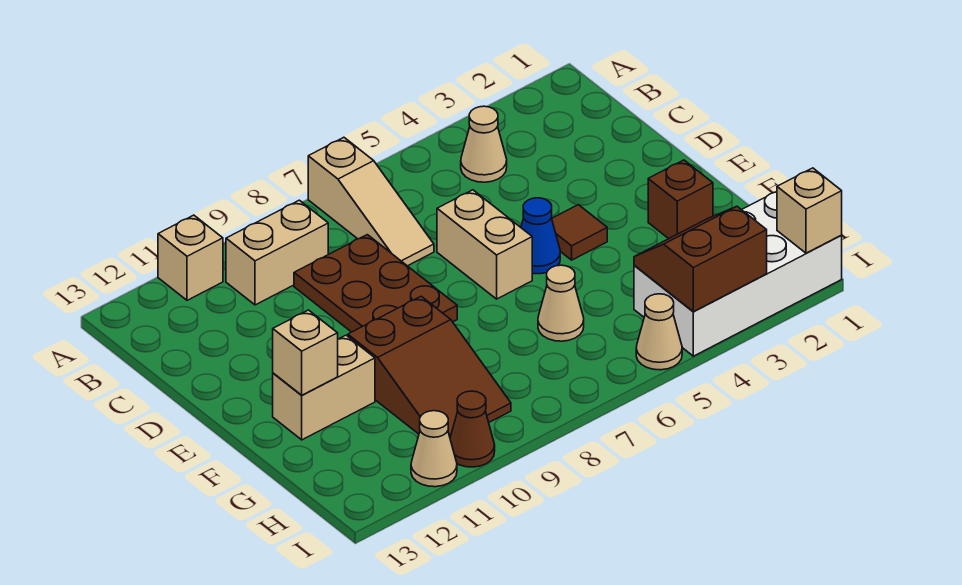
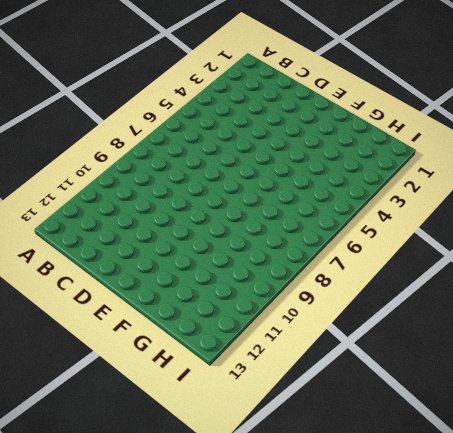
none -> tan 1x3 slope [308,137,434,266]
none -> tan 1x1 brick [158,215,223,300]
none -> tan 1x1 cone [461,106,507,182]

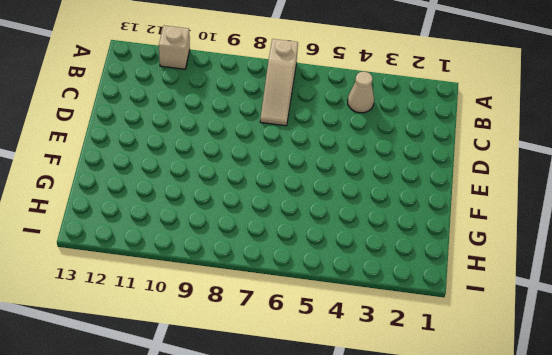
none -> tan 1x2 brick [226,200,328,305]
none -> brown 2x3 plate [294,235,457,332]
none -> tan 1x2 brick [437,190,532,299]

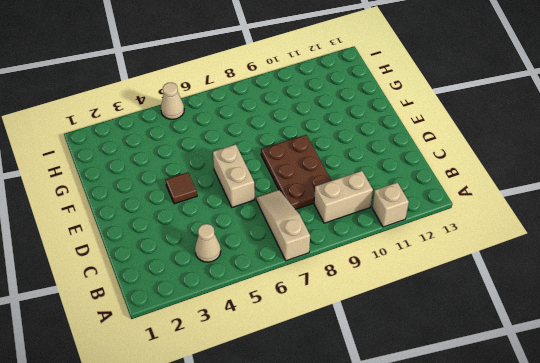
none -> blue 1x1 cone [521,198,560,274]
none -> brown 1x1 brick [648,160,713,239]
none -> brown 2x3 slope [348,296,511,437]

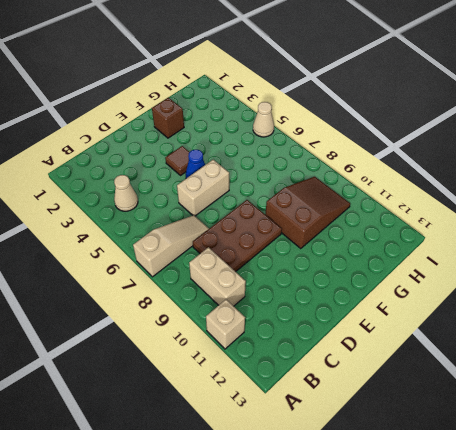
none -> tan 1x2 brick [273,335,375,440]
none -> tan 1x1 cone [538,265,584,341]
none -> white 2x4 brick [634,192,842,356]

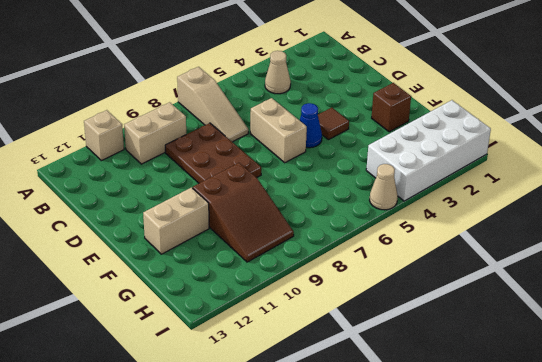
none -> tan 1x1 cone [538,265,584,341]
none -> brown 1x1 cone [450,391,495,467]
none -> tan 1x1 cone [411,411,457,487]

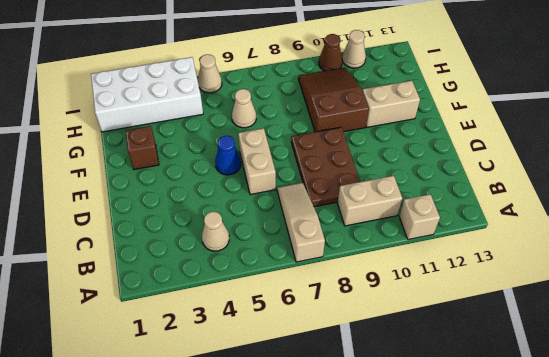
none -> brown 1x1 tile [552,205,607,260]
none -> tan 1x1 brick [273,310,338,395]
none -> brown 2x2 slope [634,206,767,312]

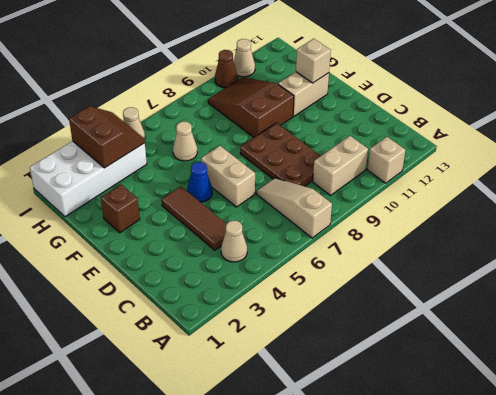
brown 1x3 tile [162,186,226,250] -> brown 1x1 tile [552,205,607,260]
brown 2x2 slope [69,106,145,168] -> brown 2x2 slope turned to [634,206,767,312]
none -> tan 1x1 brick [777,168,842,253]

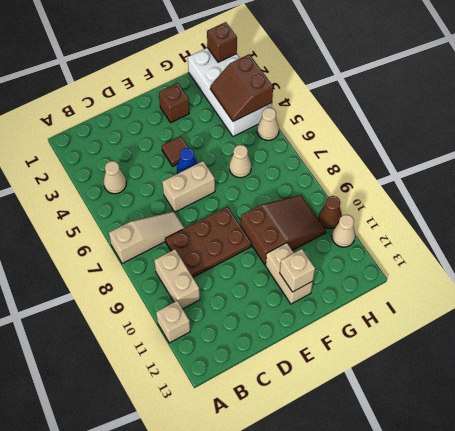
brown 1x1 brick [207,22,237,62] -> tan 1x1 brick [777,168,842,253]

